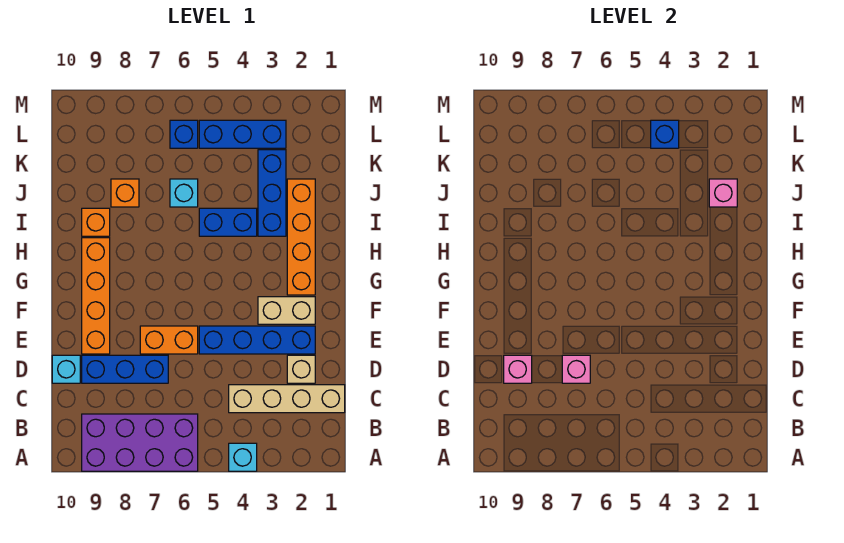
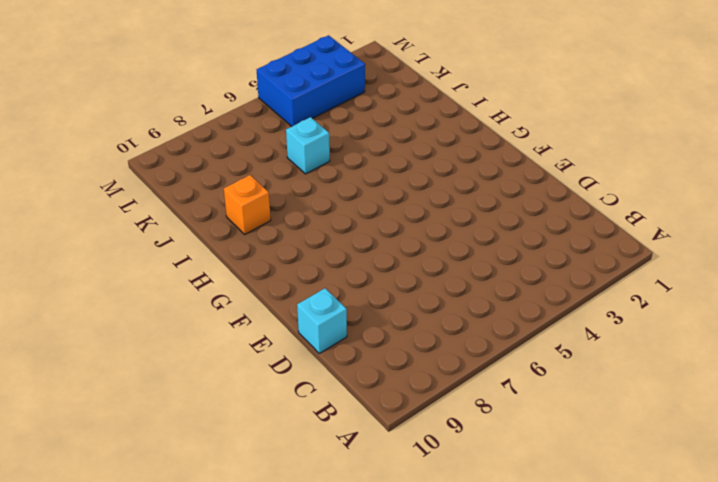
blue 2x3 brick [257,35,365,126] -> blue 1x3 brick [199,120,286,148]
none -> cyan 1x1 brick [229,443,257,471]
none -> purple 2x4 brick [82,414,198,471]
none -> tan 1x4 brick [229,385,345,413]

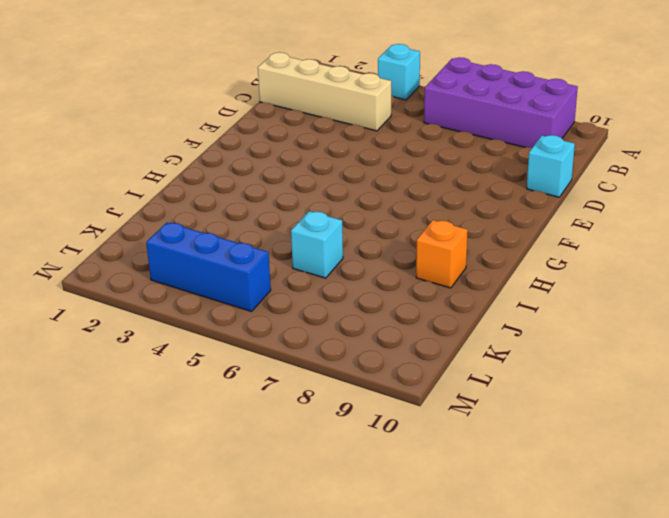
none -> tan 1x1 brick [287,355,315,383]
none -> blue 1x3 brick [82,355,168,383]
none -> blue 1x4 brick [199,326,315,354]

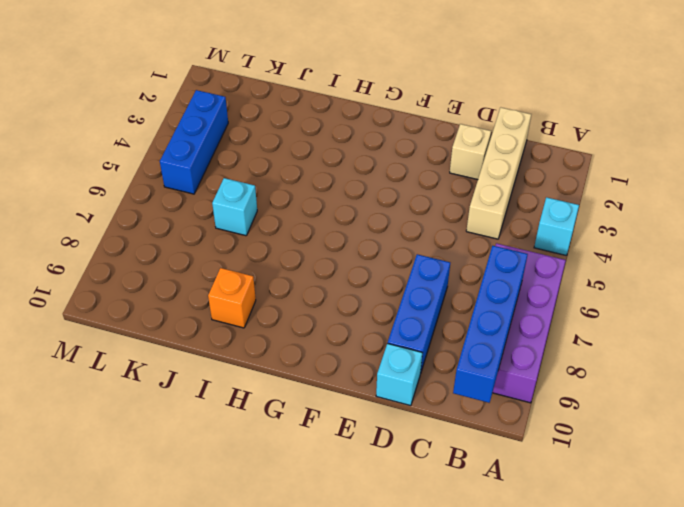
blue 1x4 brick [453,246,528,403] -> blue 1x4 brick moved to [199,326,315,354]
none -> orange 1x2 brick [140,326,198,354]
none -> orange 1x4 brick [82,238,110,354]
none -> tan 1x2 brick [258,297,315,324]

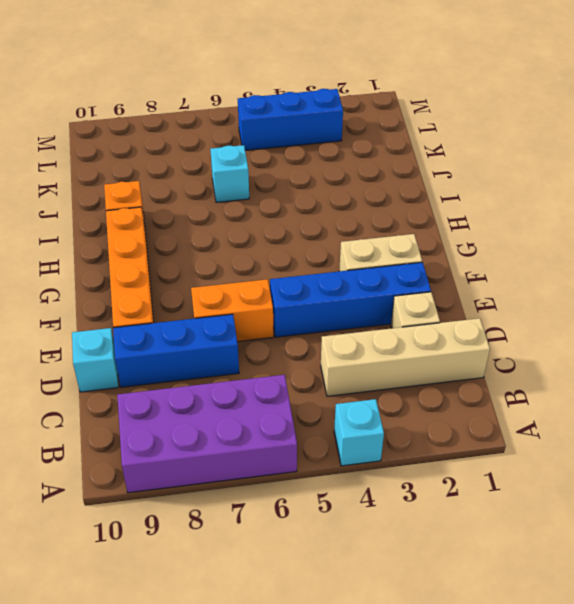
none -> orange 1x4 brick [287,179,315,295]
none -> blue 1x3 brick [258,150,286,236]
none -> blue 1x2 brick [199,208,257,236]

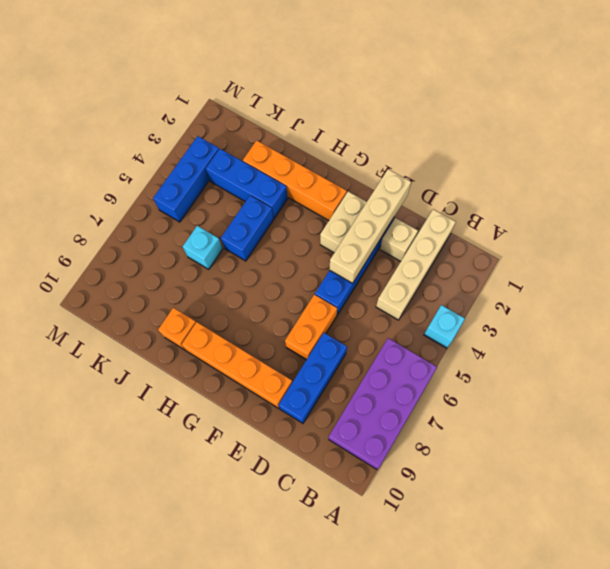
tan 1x4 brick [330,169,411,284] -> none
none -> cyan 1x1 brick [52,355,80,383]
none -> orange 1x1 brick [111,179,139,207]
none -> blue 1x1 brick [170,120,198,148]

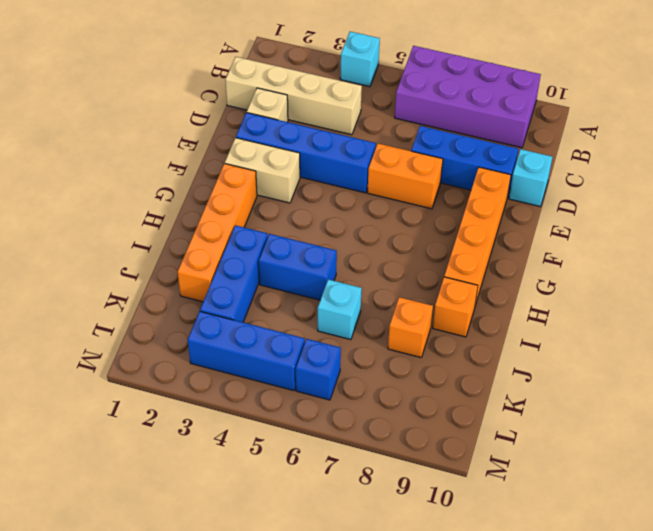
none -> pink 1x1 brick [562,355,590,383]
none -> pink 1x1 brick [504,355,532,383]
none -> pink 1x1 brick [709,179,737,207]

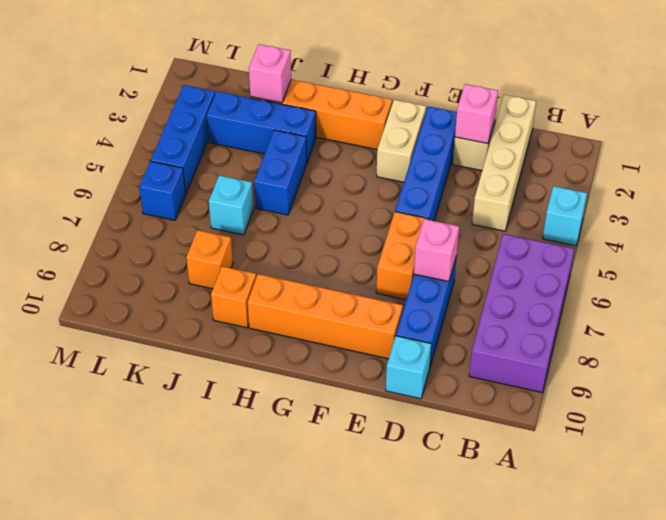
pink 1x1 brick [455,84,498,144] -> pink 1x1 brick moved to [504,355,532,383]
none -> blue 1x1 brick [651,120,679,148]

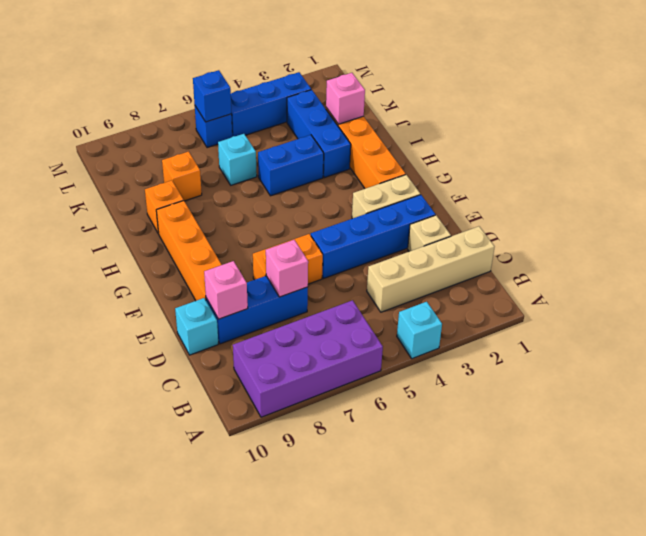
blue 1x1 brick [193,70,231,122] -> blue 1x1 brick moved to [651,120,679,148]

